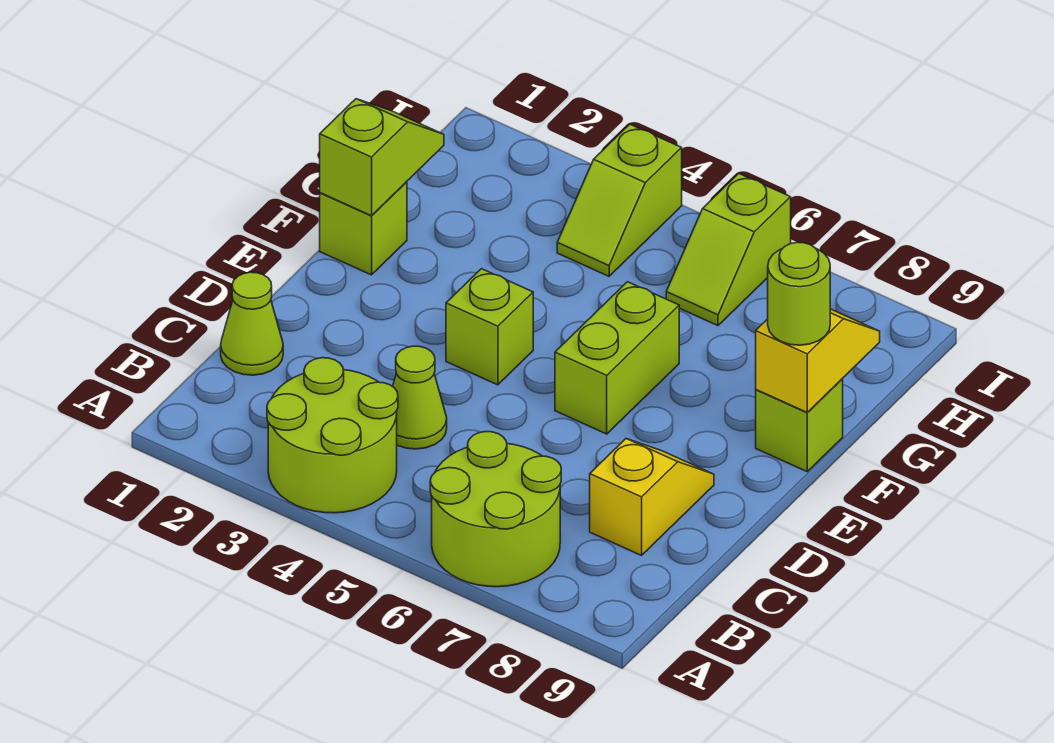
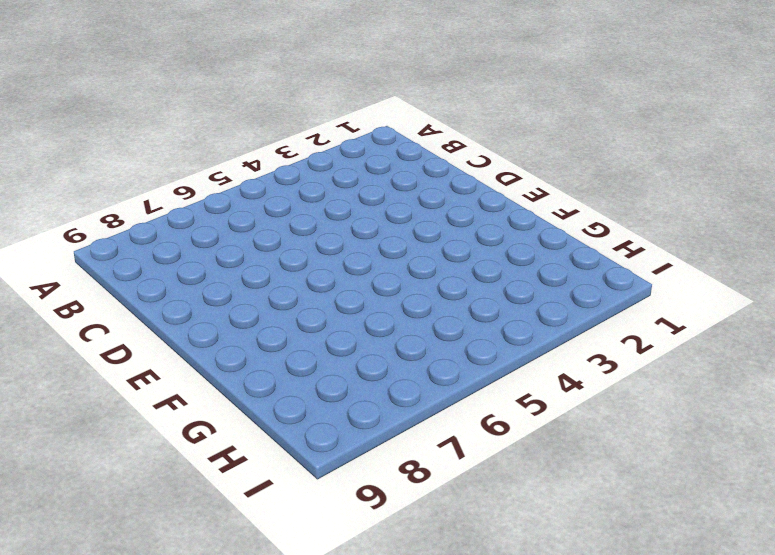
none -> lime 2x2 round brick [267,358,398,513]
none -> lime 2x2 round brick [430,432,561,587]
none -> lime 1x1 cone [221,272,283,375]

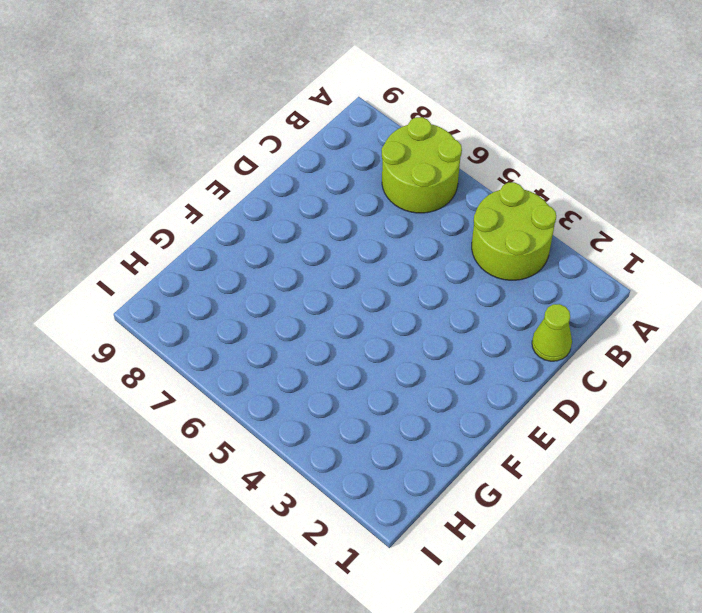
none -> lime 1x1 cone [393,346,447,449]
none -> yellow 1x2 slope [590,439,714,555]
none -> lime 1x1 brick [446,269,533,385]

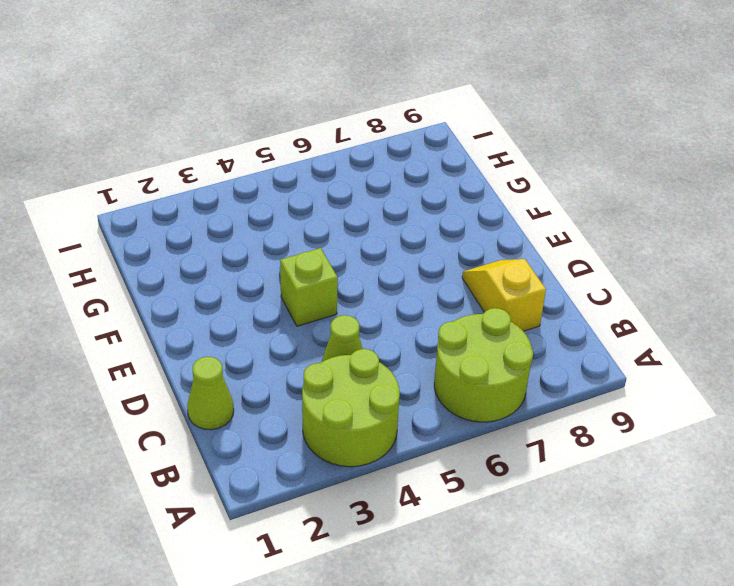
none -> lime 1x2 brick [555,282,679,434]
none -> lime 1x1 brick [320,182,407,275]
none -> lime 1x1 brick [756,379,843,471]

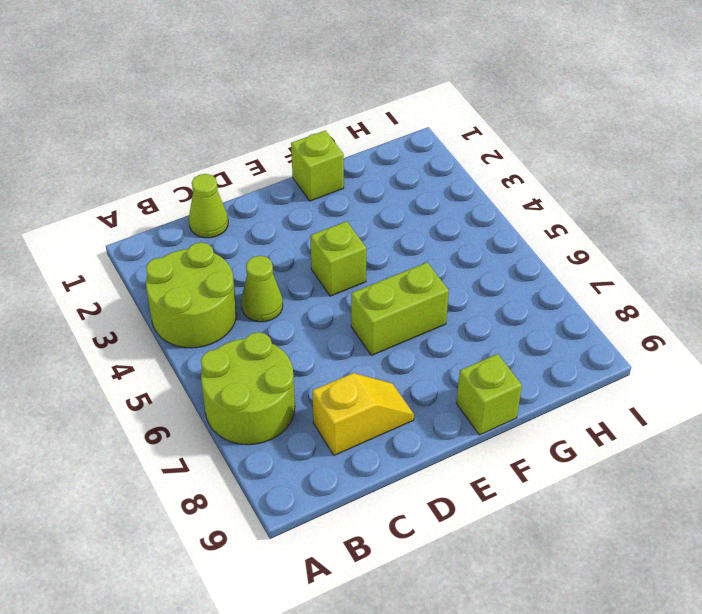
none -> lime 1x2 slope [557,124,682,276]
none -> lime 1x2 slope [666,173,791,326]
none -> lime 1x2 slope [320,99,444,216]

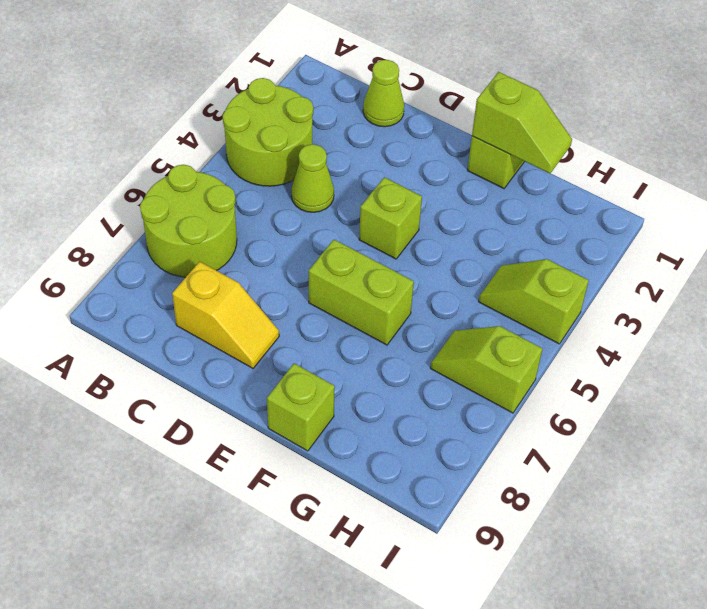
none -> yellow 1x2 slope [756,309,880,413]
none -> lime 1x1 round brick [768,242,830,345]

